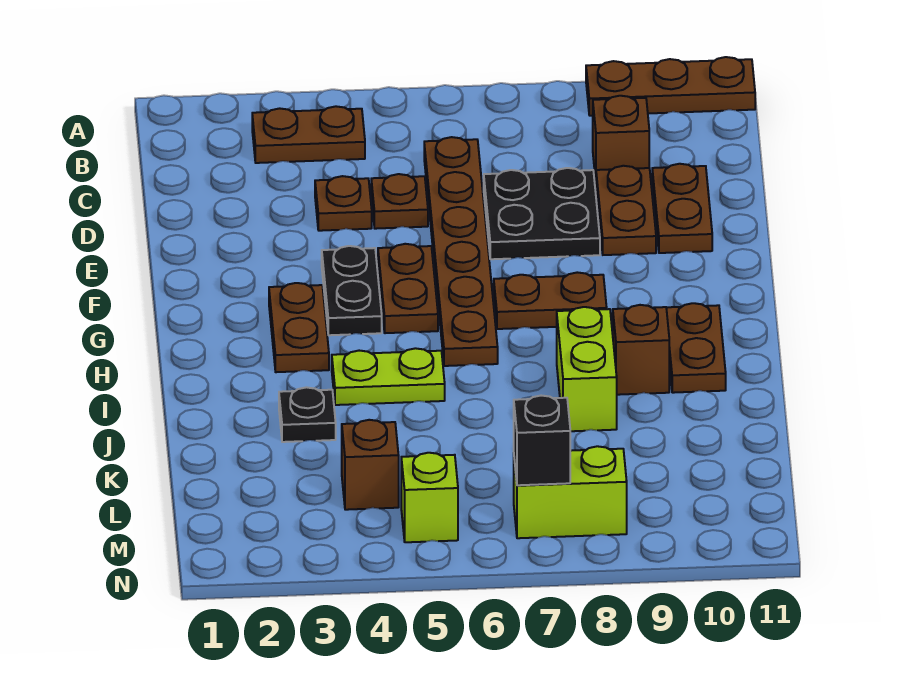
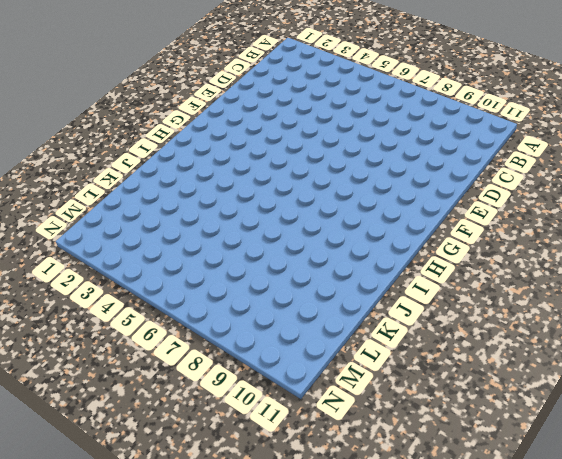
none -> brown 1x3 plate [586,57,755,116]
none -> brown 1x2 plate [252,106,365,163]
none -> brown 1x6 plate [424,137,498,366]

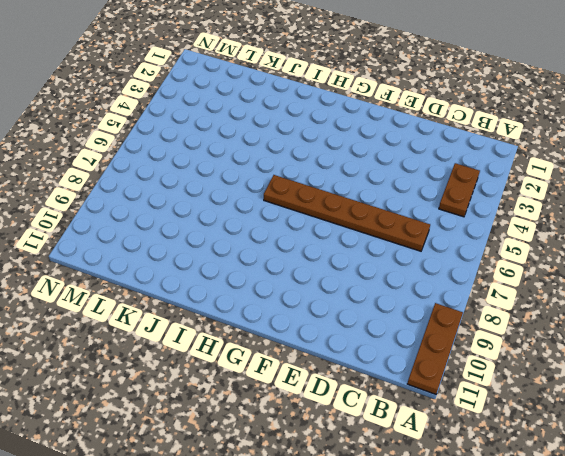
none -> brown 1x1 brick [593,96,649,181]
none -> brown 1x1 plate [315,176,372,231]
none -> brown 1x1 plate [371,174,428,229]

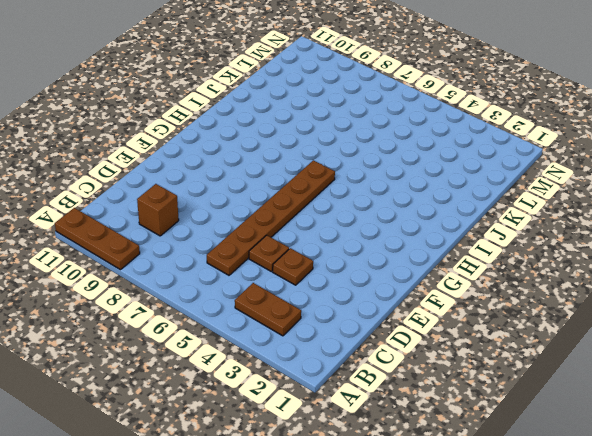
none -> black 2x2 plate [484,168,600,259]
none -> brown 1x2 plate [596,166,656,255]
none -> brown 1x2 plate [652,164,712,253]

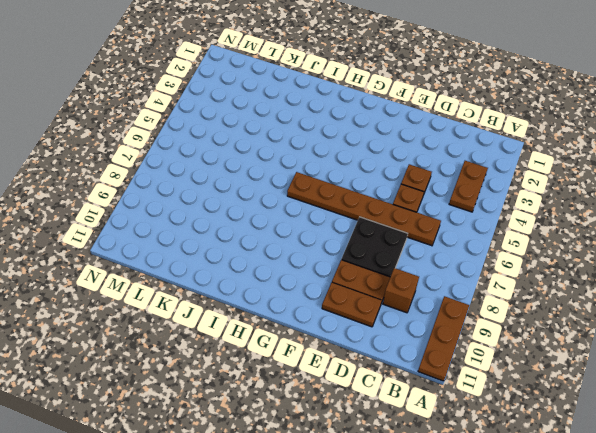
none -> black 1x2 plate [322,246,382,335]
none -> brown 1x2 plate [378,244,438,333]
none -> brown 1x2 plate [269,283,329,372]

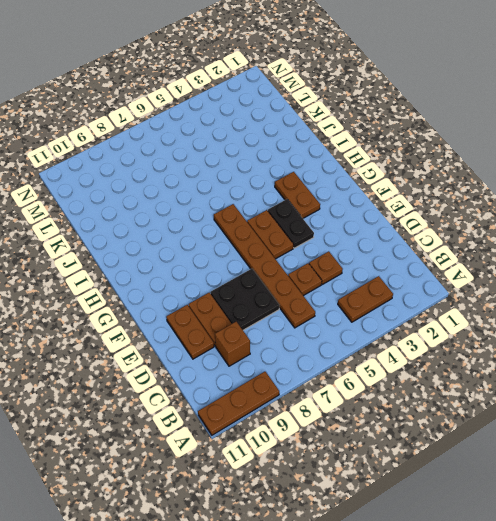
none -> brown 1x2 plate [494,272,607,329]
none -> brown 1x2 plate [666,303,726,393]
none -> lime 1x2 plate [332,348,445,405]

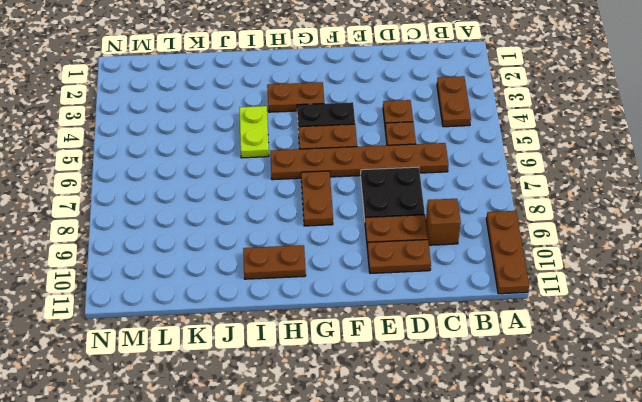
none -> lime 1x2 brick [557,307,617,431]
none -> brown 1x1 brick [613,305,669,395]
none -> black 1x1 plate [279,387,336,442]

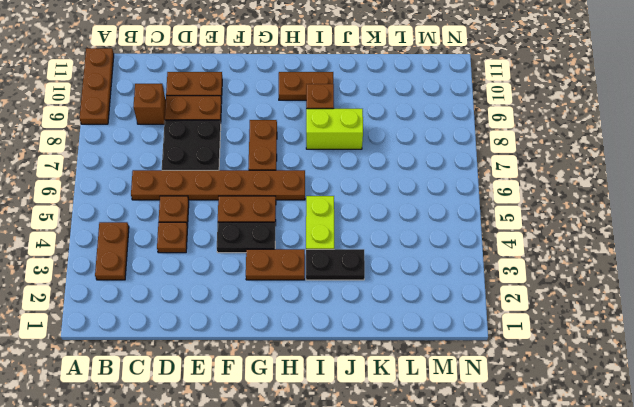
black 1x2 plate [306,249,365,280] -> black 1x1 plate [279,387,336,442]
none -> brown 1x1 brick [342,420,399,510]
none -> lime 1x1 brick [401,453,458,542]
none -> lime 1x2 brick [514,446,627,538]

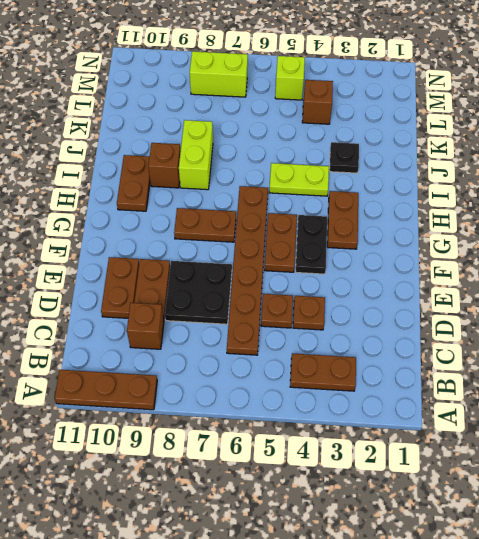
none -> black 1x1 brick [514,396,570,485]

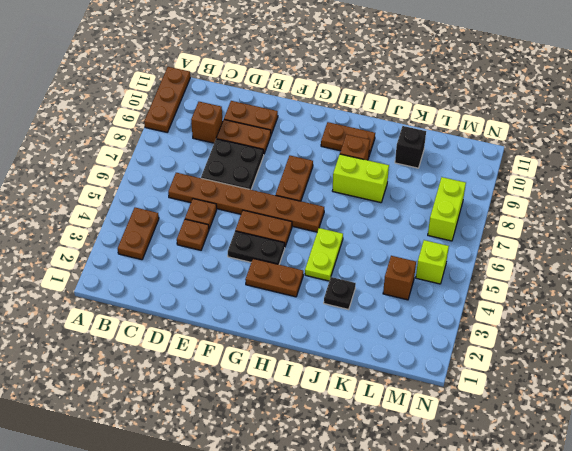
black 1x1 brick [395,126,426,168] -> black 1x1 brick moved to [514,396,570,485]

